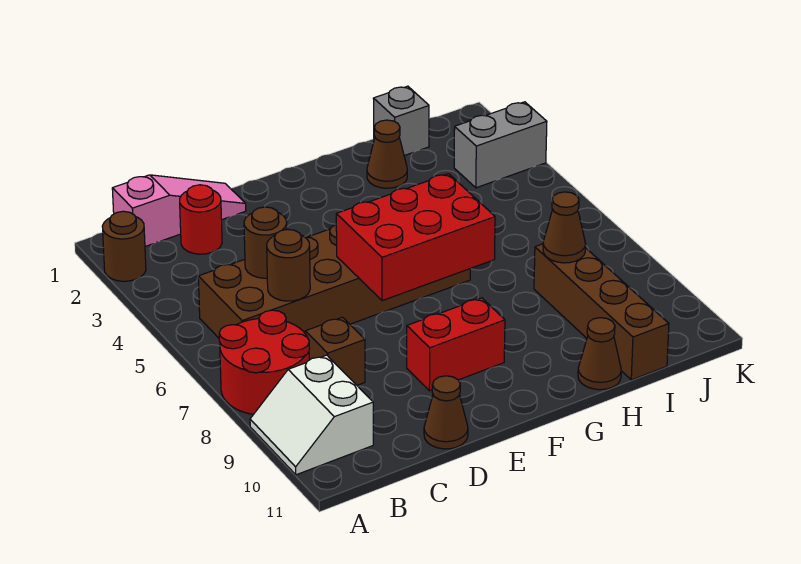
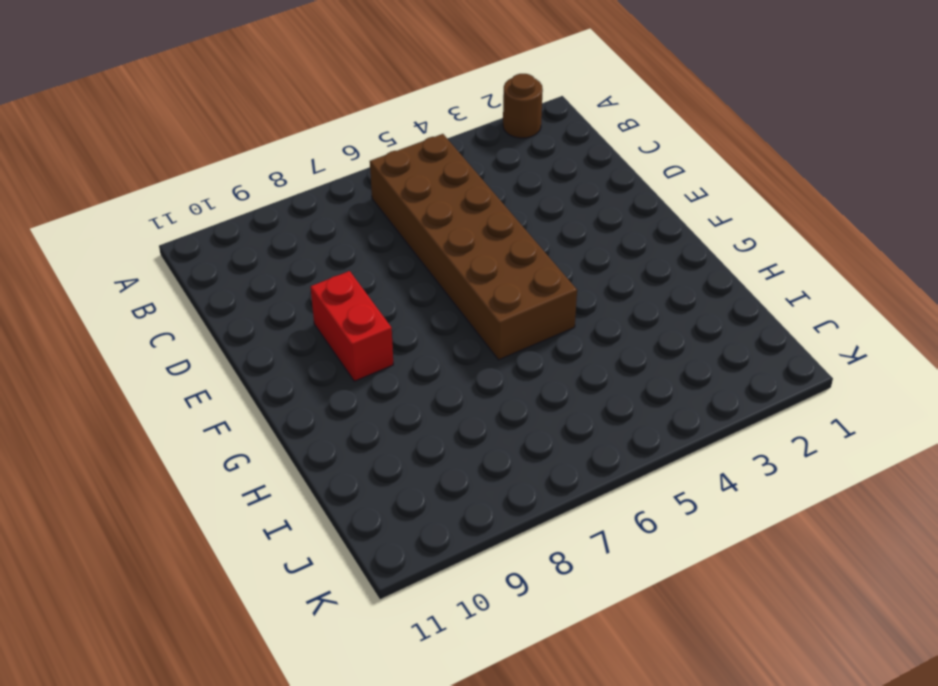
none -> red 2x2 round brick [219,310,310,414]
none -> white 2x2 slope [250,355,373,475]
none -> pink 1x3 slope [112,175,246,246]

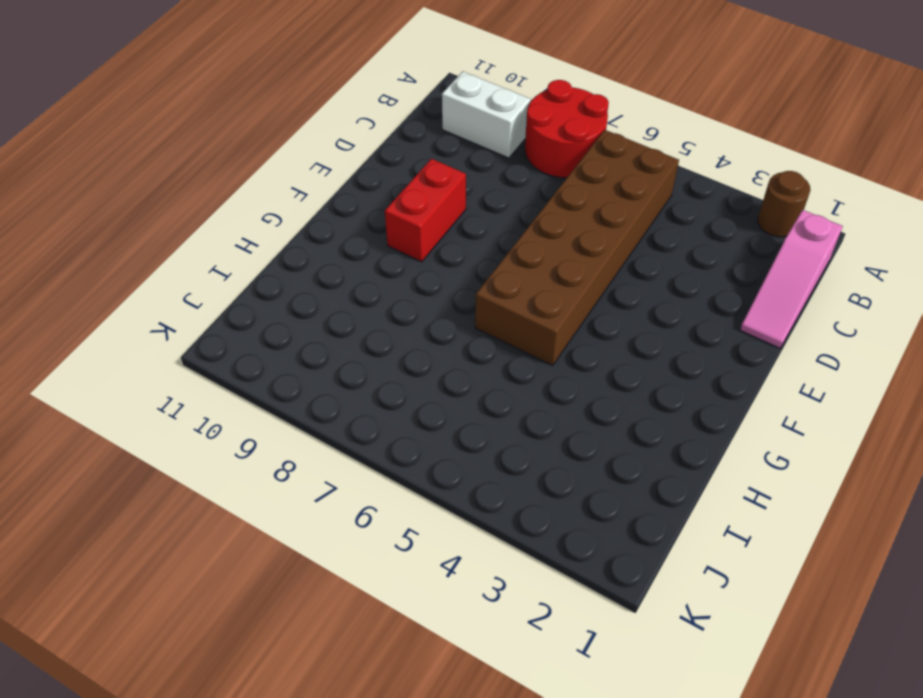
none -> red 1x1 round brick [180,185,222,254]
none -> brown 1x1 brick [305,317,365,385]
none -> brown 1x1 cone [424,376,468,449]

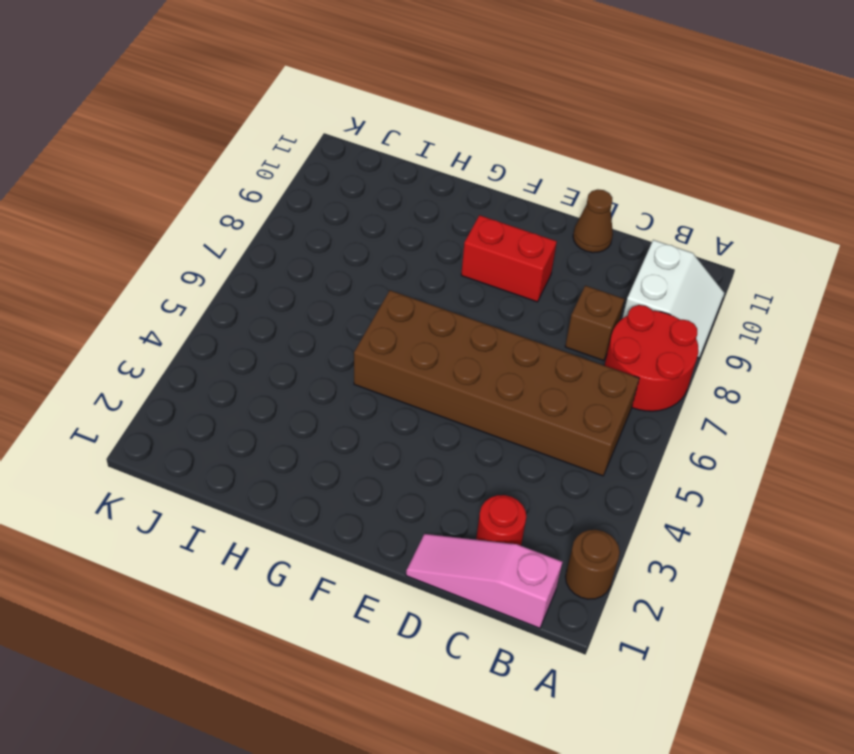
none -> brown 1x1 cone [367,120,407,188]
none -> brown 1x1 cone [578,318,621,390]
none -> grey 1x1 brick [373,86,429,156]

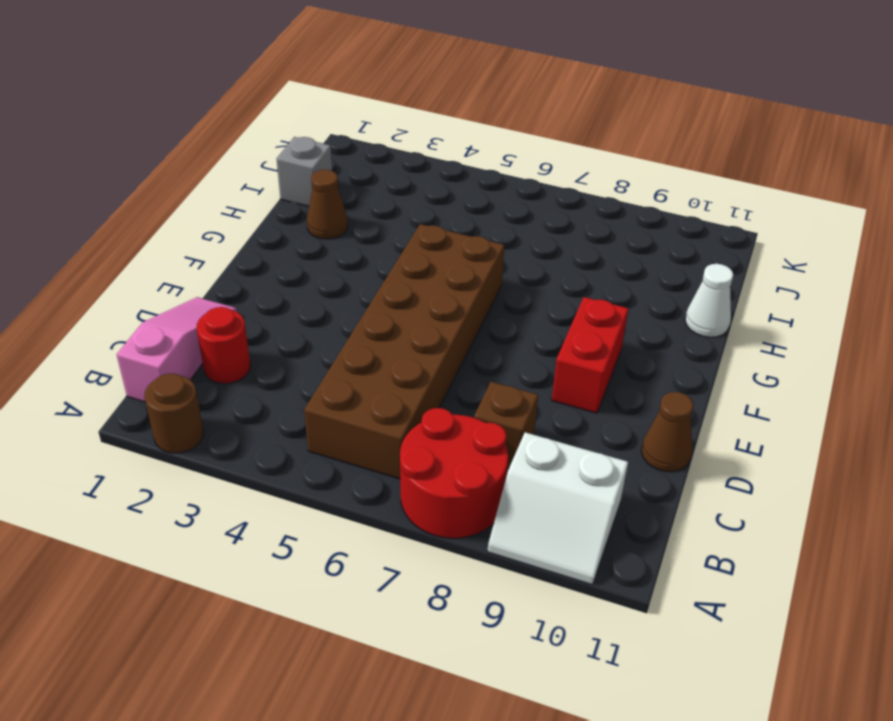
white 1x1 cone [685,264,733,337] -> brown 1x1 cone [578,318,621,390]
none -> brown 1x4 brick [534,244,669,380]
none -> grey 1x2 brick [454,102,547,188]
none -> brown 1x1 round brick [244,207,287,278]

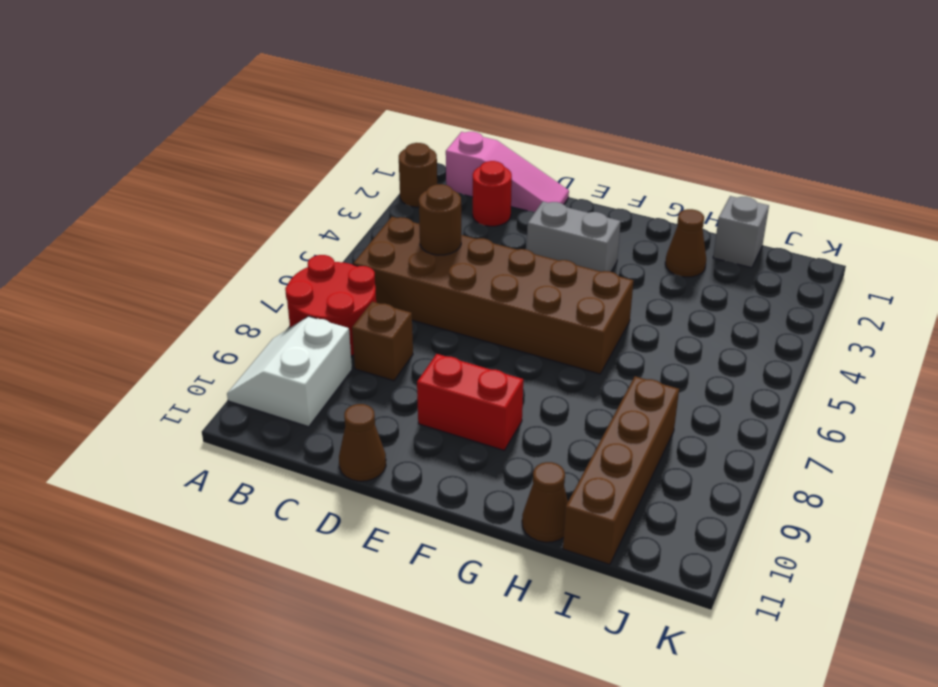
grey 1x2 brick [527,201,621,272] -> grey 1x2 brick moved to [454,102,547,188]
none -> brown 1x1 round brick [267,229,310,301]
none -> red 2x3 brick [336,174,495,301]
none -> brown 1x1 cone [543,192,586,263]

